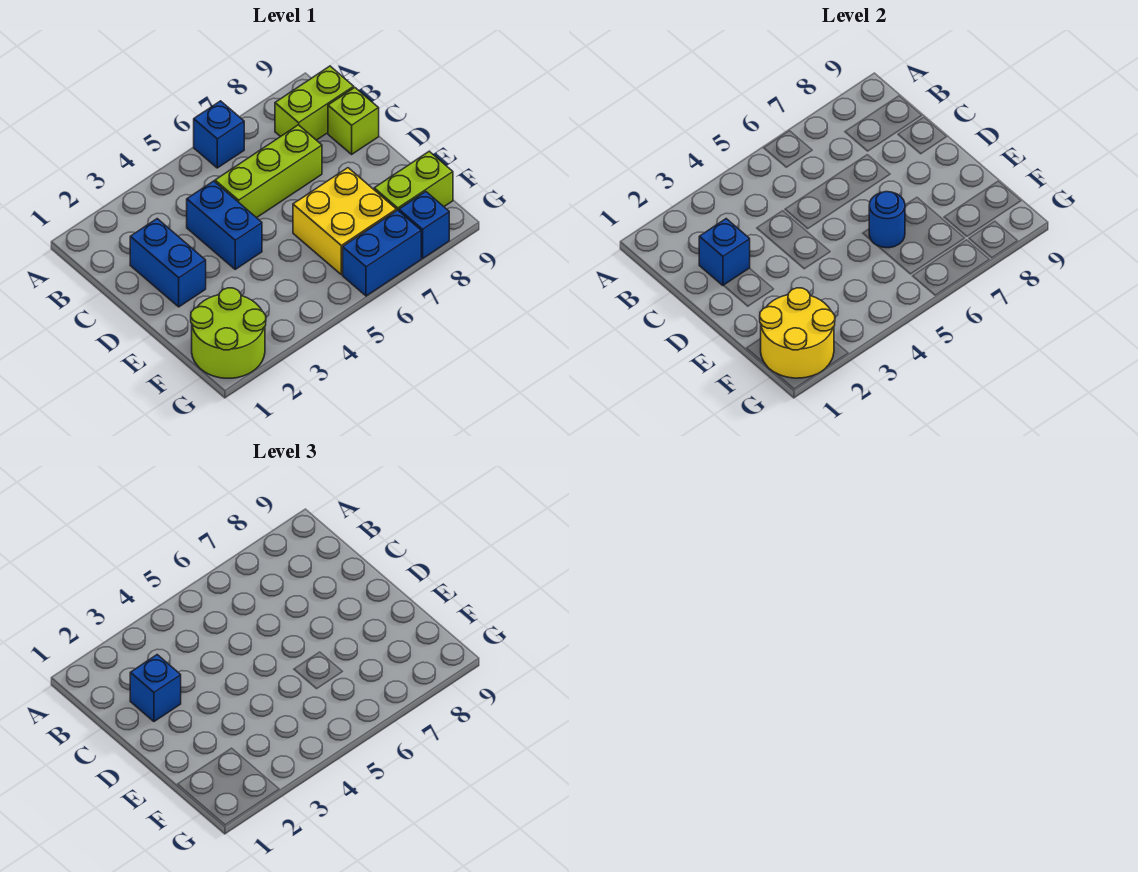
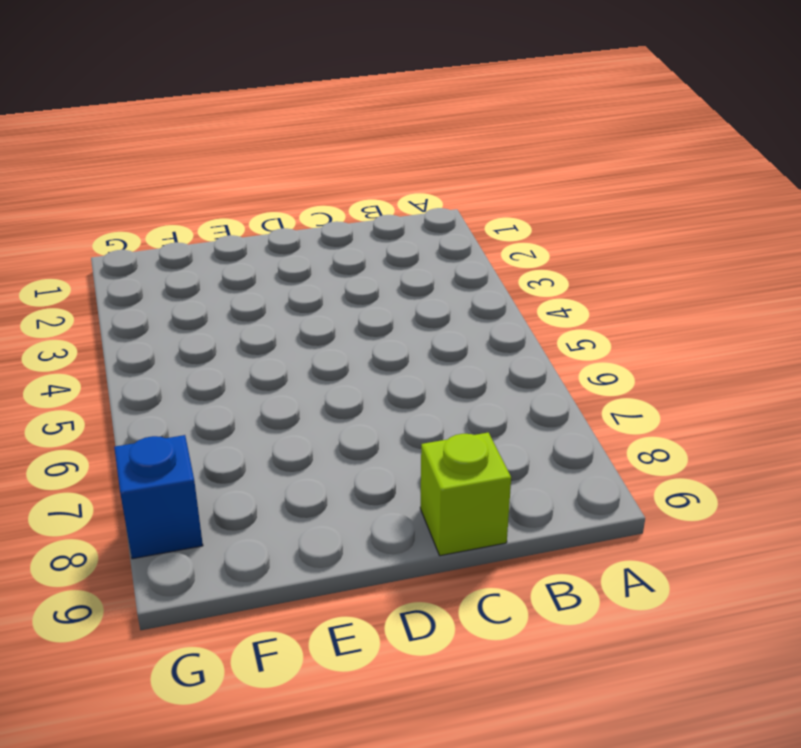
none -> blue 1x1 brick [194,101,244,168]
none -> lime 1x2 brick [275,66,354,140]
none -> blue 1x2 brick [130,219,206,307]

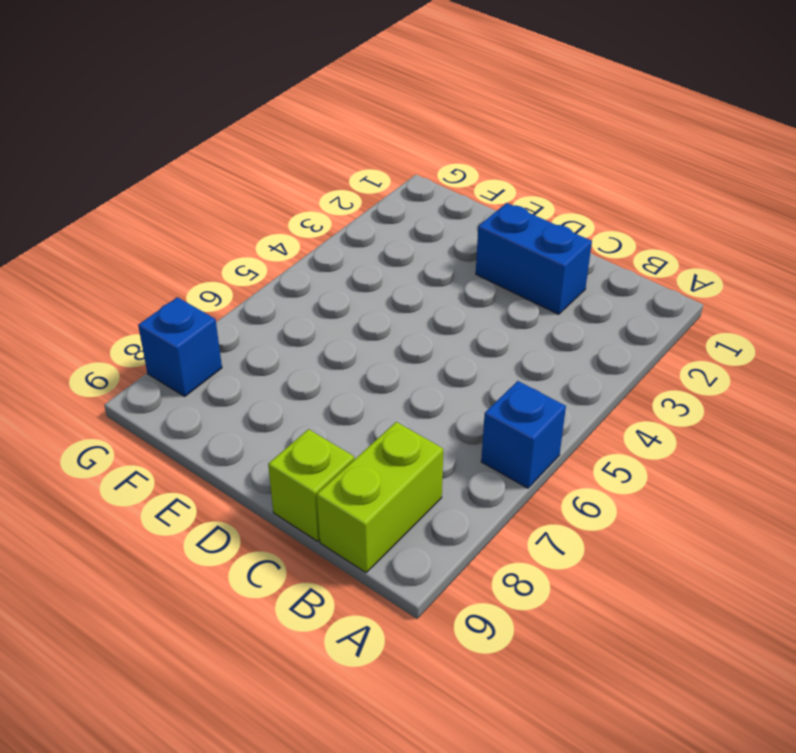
none -> blue 1x2 brick [187,181,262,269]
none -> lime 1x3 brick [215,125,322,218]
none -> yellow 2x2 brick [293,168,396,275]

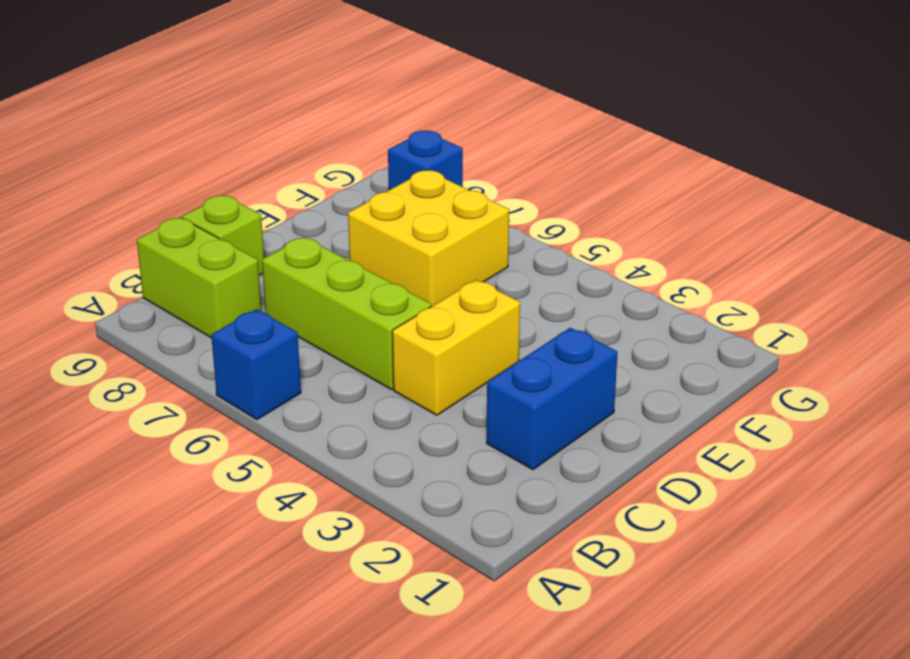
yellow 1x2 brick [392,280,520,415] -> blue 1x2 brick [187,181,262,269]
none -> lime 2x2 round brick [191,288,266,378]
none -> lime 1x2 brick [374,151,453,211]
none -> blue 1x2 brick [343,210,421,296]

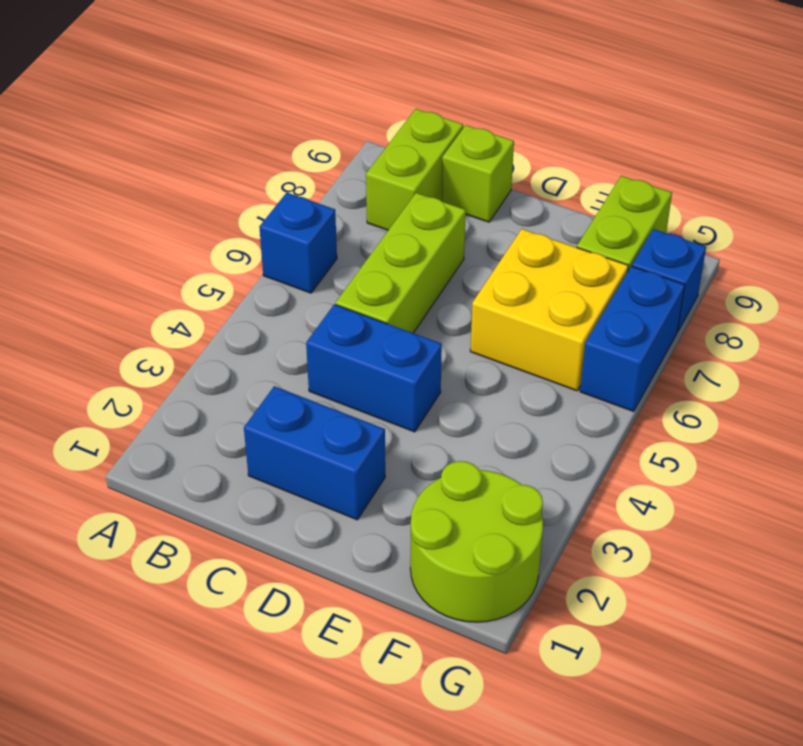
none -> blue 1x1 brick [699,219,750,286]
none -> blue 1x1 round brick [869,192,905,248]
none -> yellow 2x2 round brick [760,288,835,378]

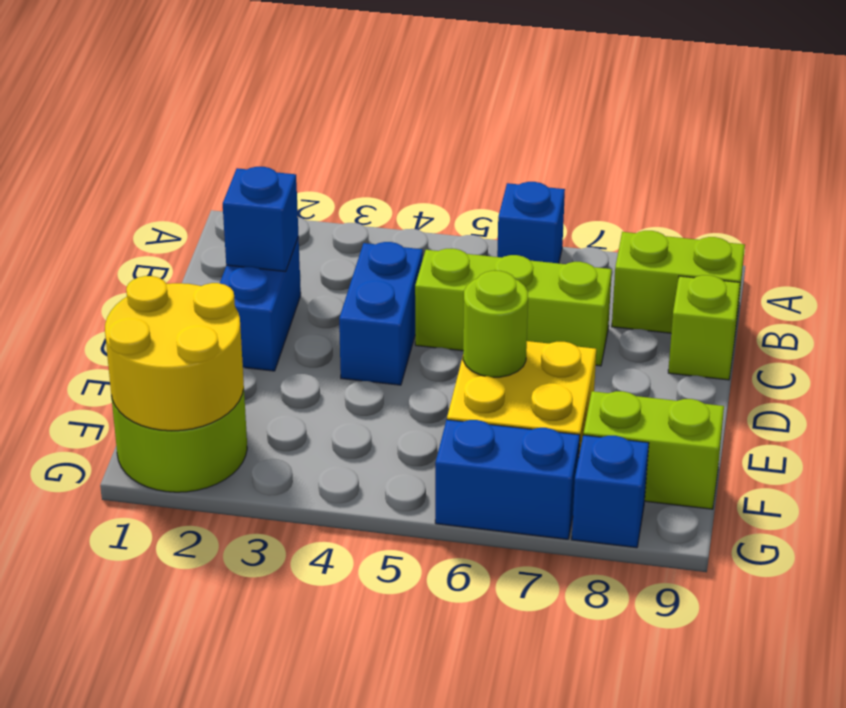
lime 1x1 round brick [463,271,528,377] -> blue 1x1 round brick [869,192,905,248]
none -> blue 1x1 brick [130,655,181,721]

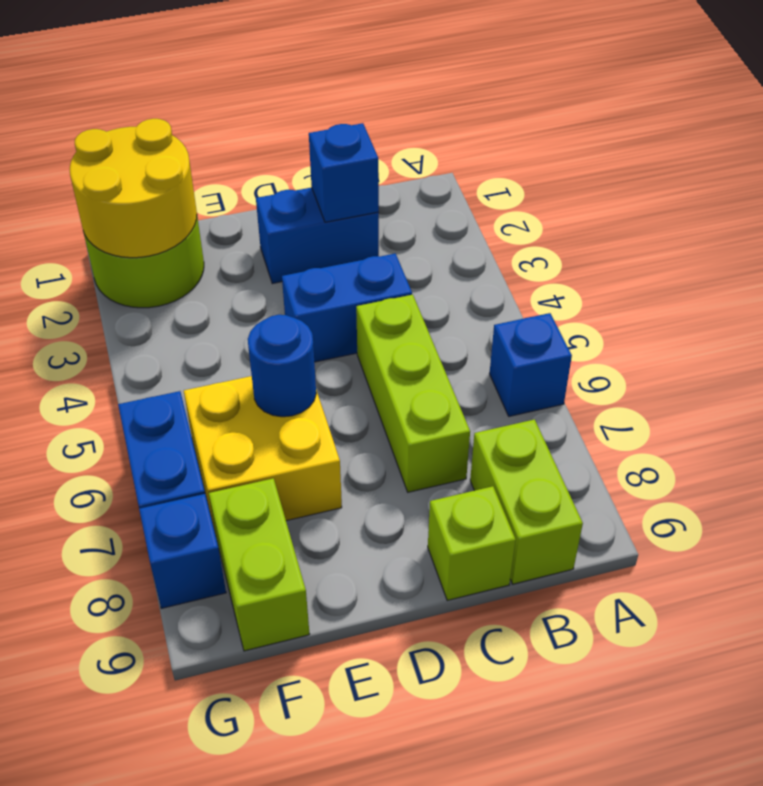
none -> blue 1x1 brick [130,655,181,721]

